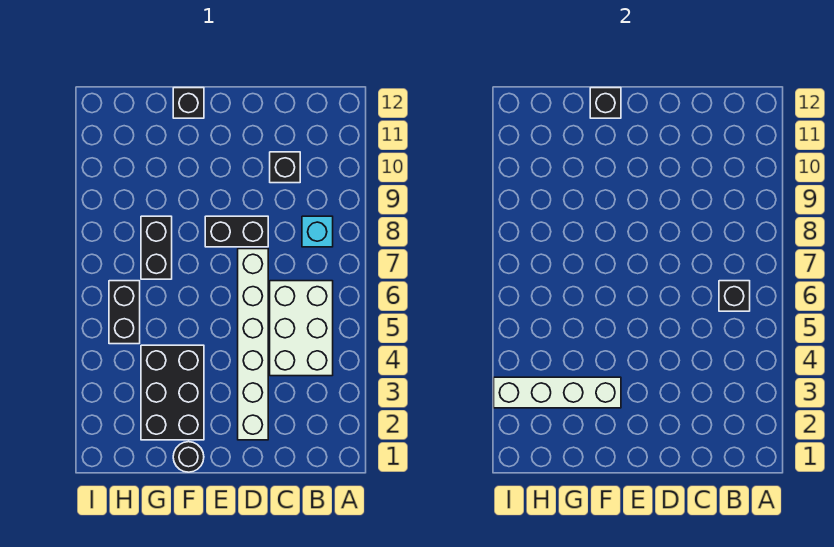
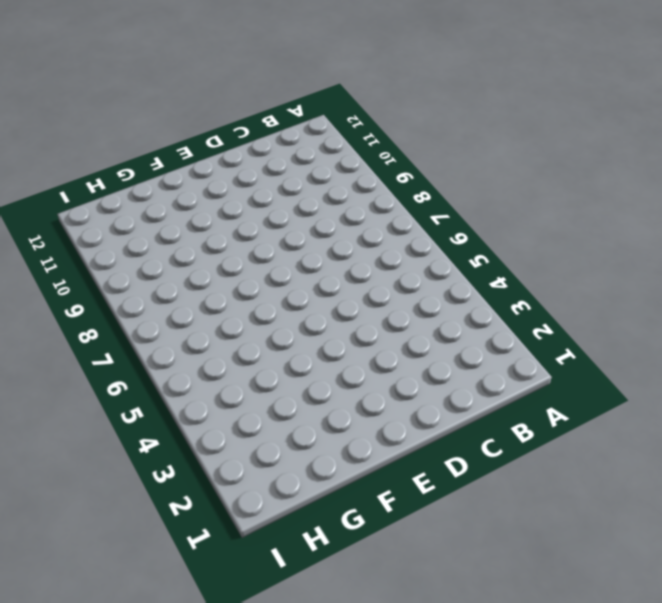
none -> white 2x3 brick [270,281,333,376]
none -> cyan 1x1 brick [302,216,333,247]
none -> black 1x1 brick [270,152,300,183]

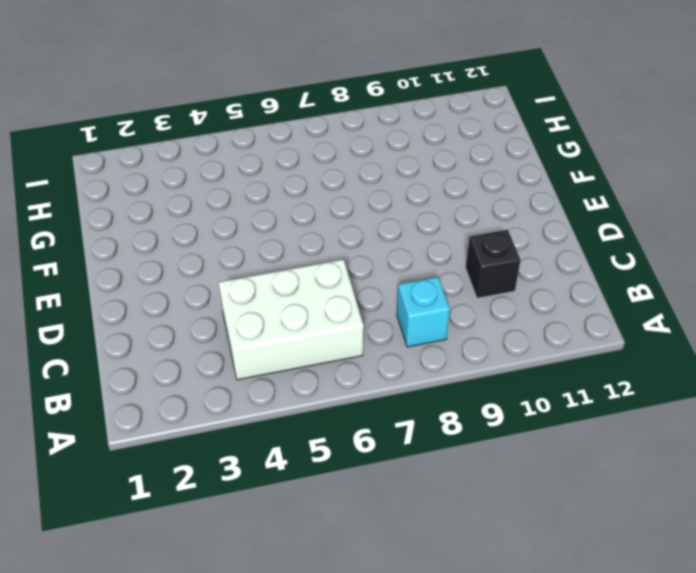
none -> white 1x6 brick [238,249,268,440]
none -> black 1x2 brick [205,216,268,247]
none -> black 1x1 round brick [173,442,204,472]

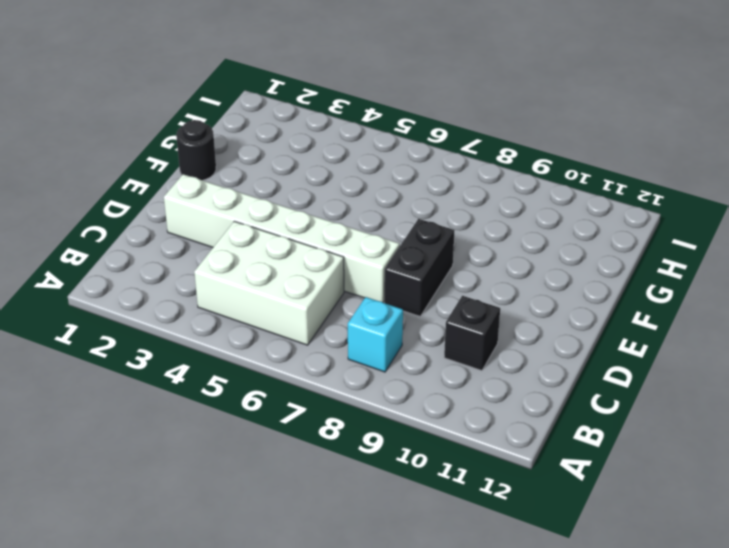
none -> black 2x3 brick [141,345,204,440]
none -> black 1x1 brick [173,88,204,118]
none -> black 1x2 brick [141,216,172,279]

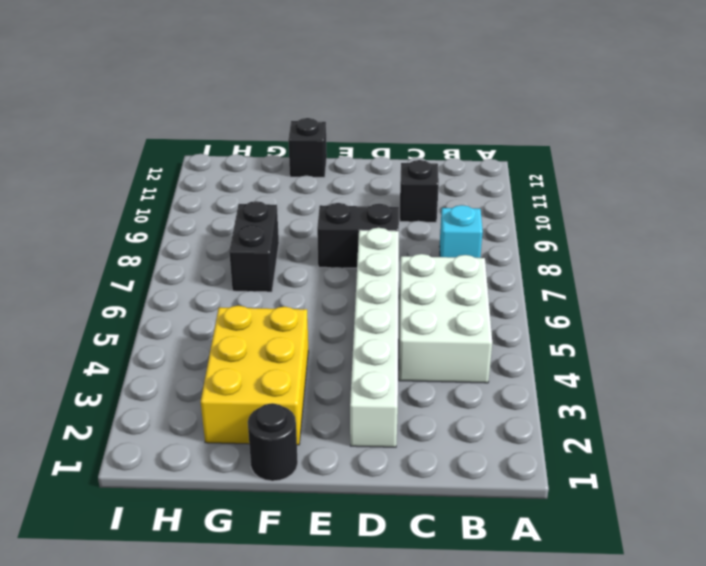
yellow 2x3 brick [201,306,308,445] -> black 2x3 brick [141,345,204,440]
none -> black 1x2 brick [109,281,140,344]
none -> black 1x1 brick [719,281,750,311]
none -> white 1x4 brick [494,377,621,408]

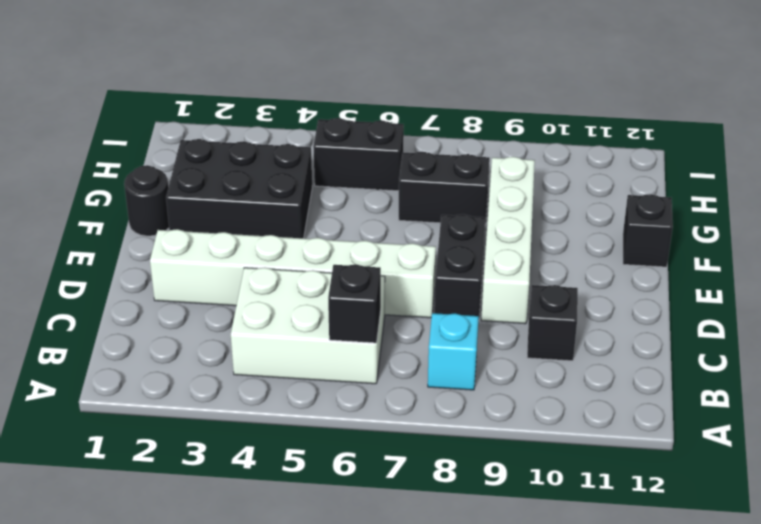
white 1x4 brick [481,157,535,324] -> white 1x4 brick moved to [494,377,621,408]
none -> black 1x1 brick [590,88,621,118]

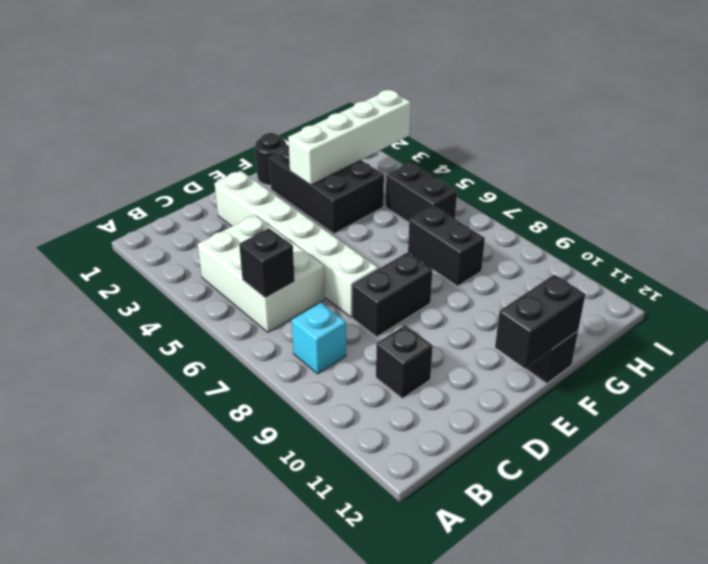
black 1x2 brick [495,274,585,369] -> black 1x1 brick [590,88,621,118]

